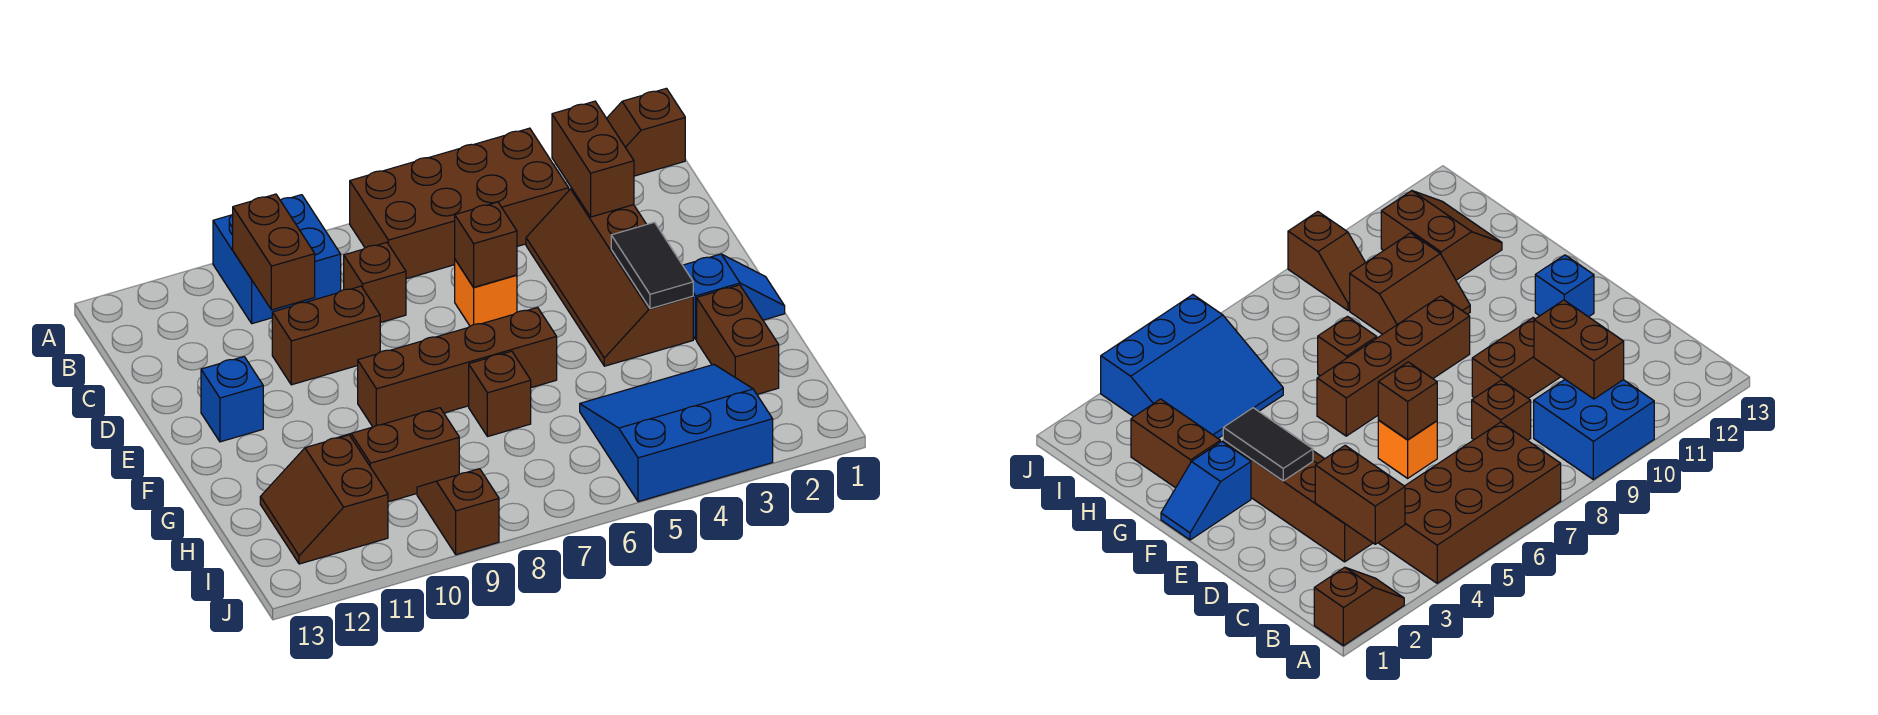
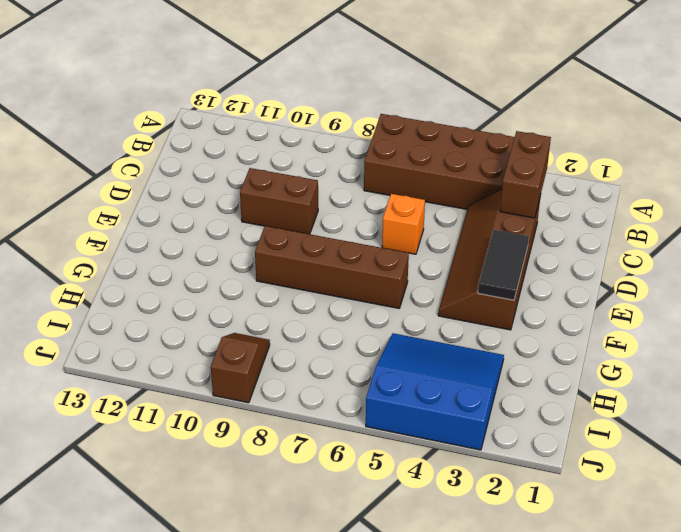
none -> brown 1x2 slope [607,88,685,176]
none -> blue 2x2 brick [213,195,341,324]
none -> brown 1x1 brick [344,242,406,323]

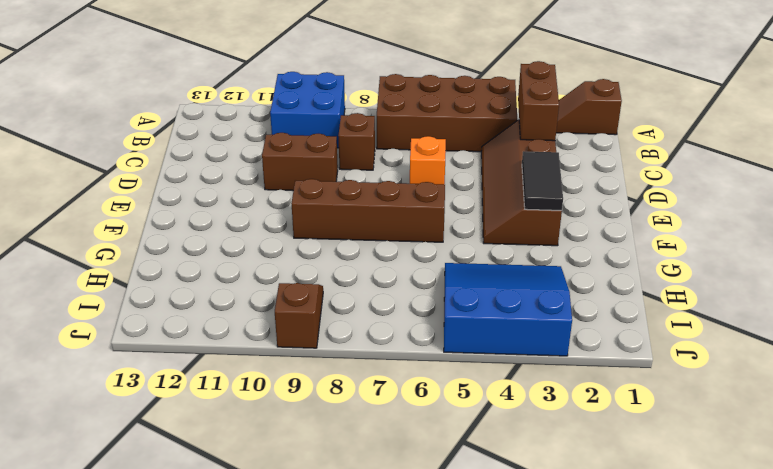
none -> blue 1x1 brick [201,357,263,442]
none -> blue 1x2 slope [683,254,785,340]
none -> brown 1x2 brick [697,285,779,394]

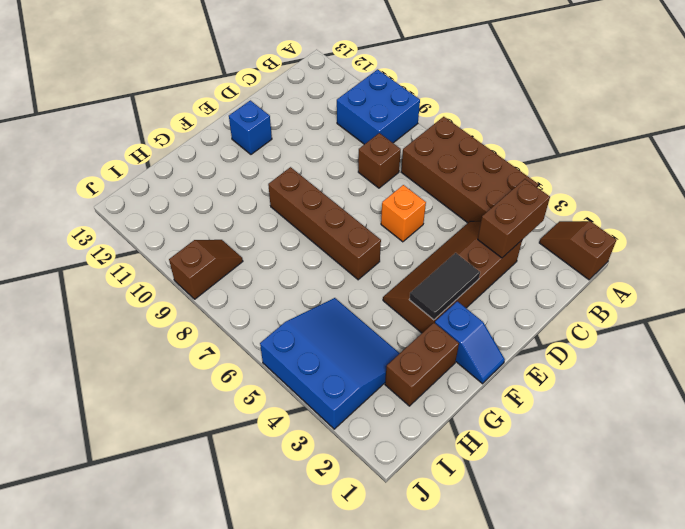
none -> brown 1x2 brick [272,286,380,385]
none -> brown 1x1 brick [469,351,531,437]
none -> brown 2x2 slope [338,408,459,502]

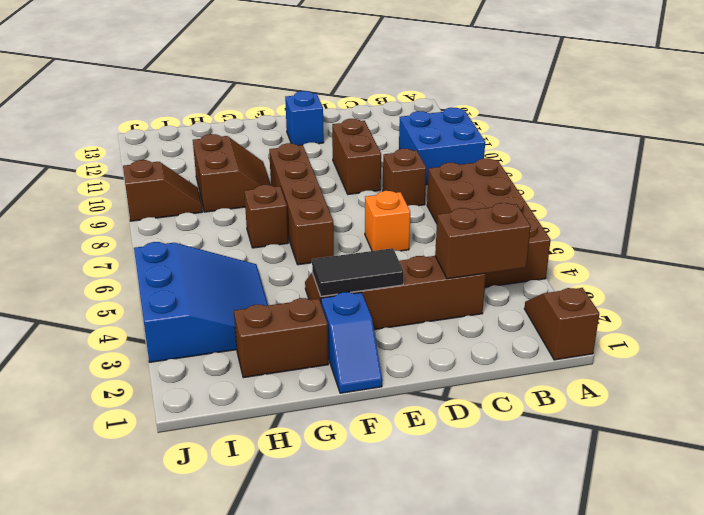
none -> brown 2x2 slope [260,435,388,564]
none -> brown 1x2 brick [233,194,315,310]
none -> brown 1x1 brick [455,202,517,287]

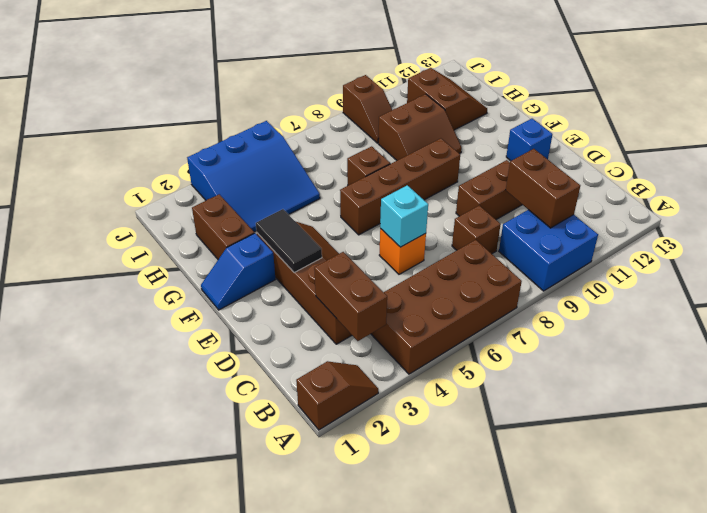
cyan 1x1 brick [380,185,428,247] -> brown 1x1 brick [455,202,517,287]

